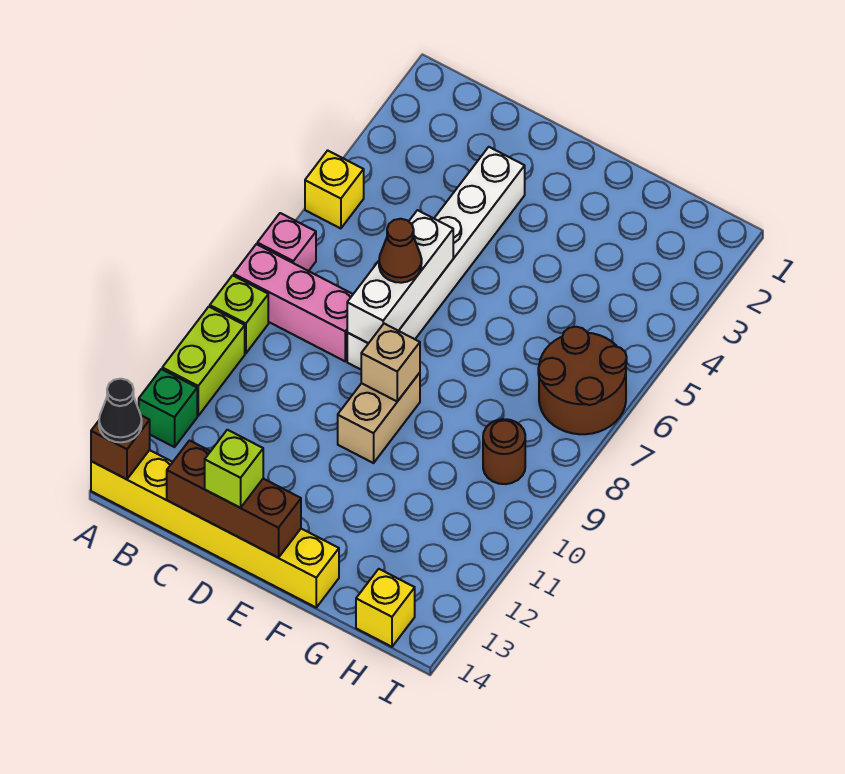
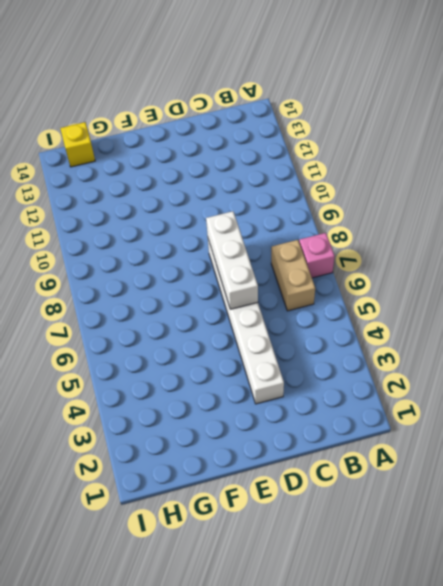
tan 1x2 brick [271,240,315,311] -> tan 1x2 brick moved to [338,373,420,463]
none -> yellow 1x1 brick [305,150,364,229]
none -> pink 1x3 brick [234,244,353,361]
none -> lime 1x1 brick [210,275,268,353]

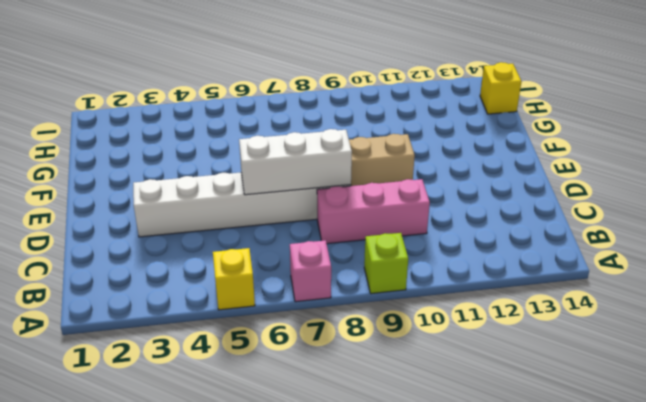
pink 1x3 brick [317,179,430,244] -> pink 1x3 brick turned to [234,244,353,361]
none -> lime 1x2 brick [162,307,245,416]
none -> green 1x1 brick [139,369,197,447]
none -> yellow 1x6 brick [91,450,339,607]

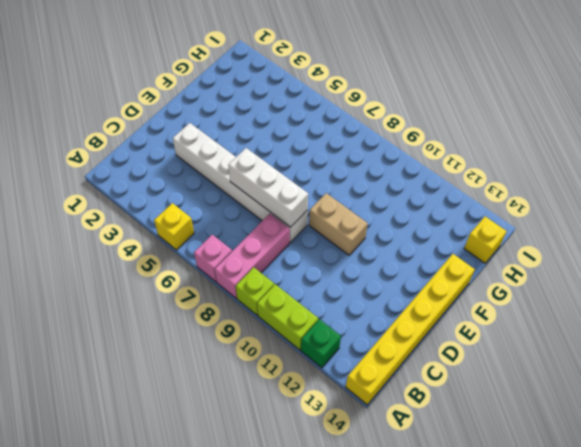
none -> brown 2x2 round brick [538,327,627,434]
none -> brown 1x1 round brick [483,419,525,484]
none -> brown 1x1 brick [91,416,150,479]

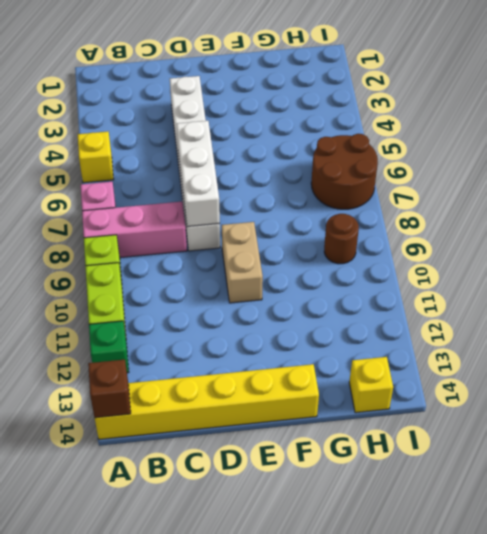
none -> brown 1x3 brick [167,441,301,558]
none -> tan 1x1 brick [361,324,420,401]
none -> black 1x1 cone [99,379,142,442]

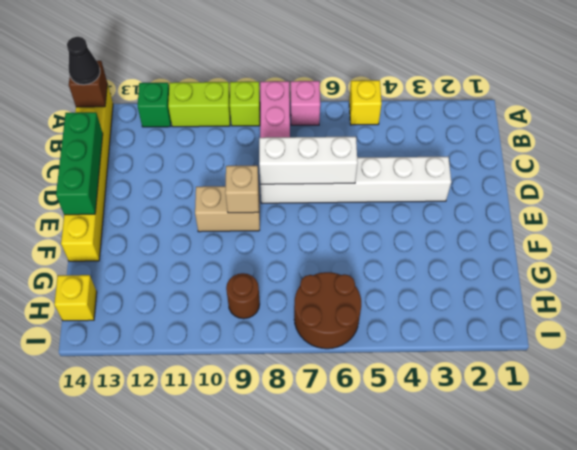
green 1x3 brick [56,112,103,215] -> brown 1x3 brick [167,441,301,558]
none -> brown 1x1 cone [379,219,422,283]
none -> lime 1x1 brick [205,430,263,508]

